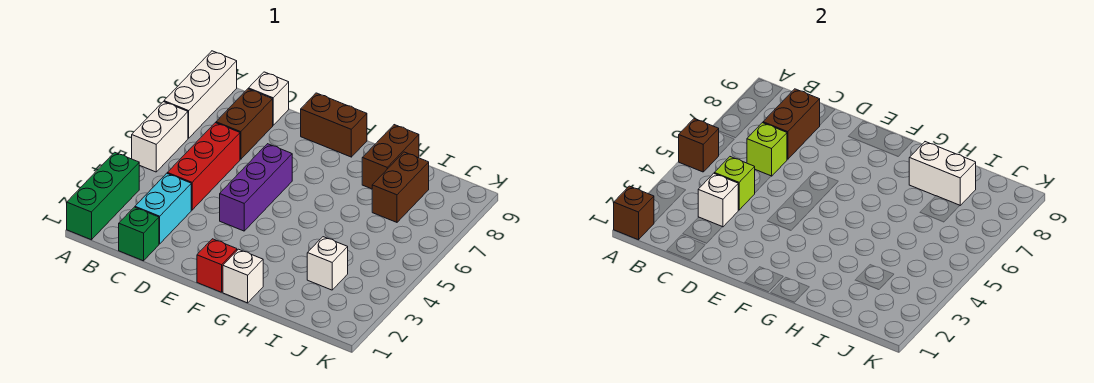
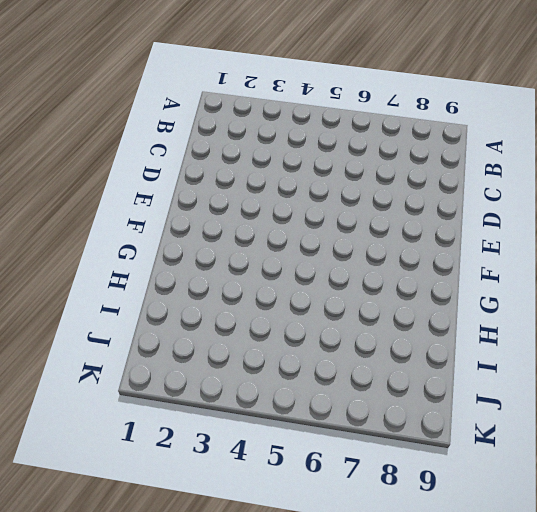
none -> green 1x3 brick [67,152,139,240]
none -> white 1x2 brick [132,102,188,172]
none -> white 1x3 brick [164,51,237,138]

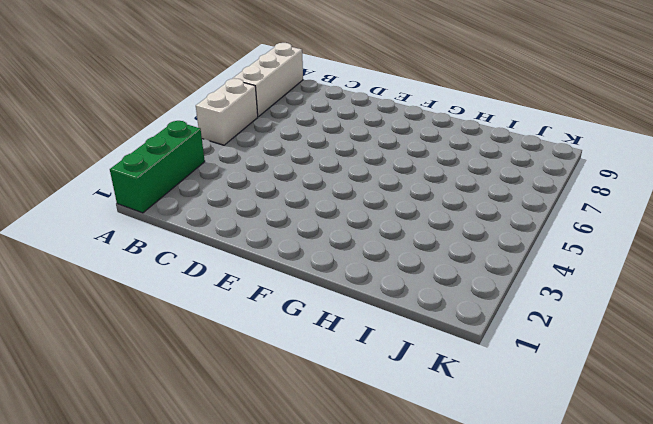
none -> green 1x1 brick [119,207,159,261]
none -> cyan 1x2 brick [135,173,191,244]
none -> red 1x3 brick [167,123,240,210]

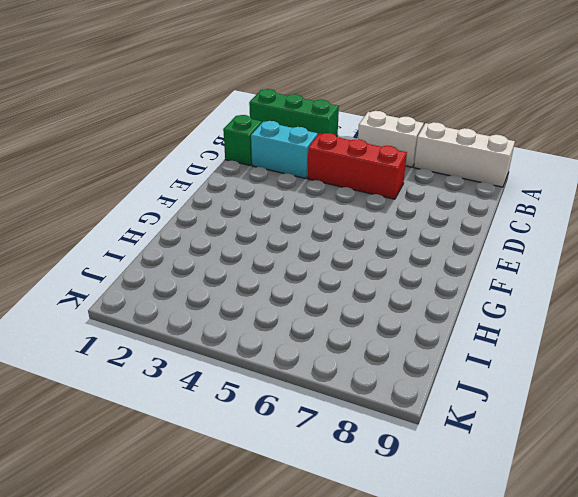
none -> brown 1x2 brick [216,89,273,159]
none -> white 1x1 brick [249,72,289,125]
none -> purple 1x3 brick [220,144,292,231]

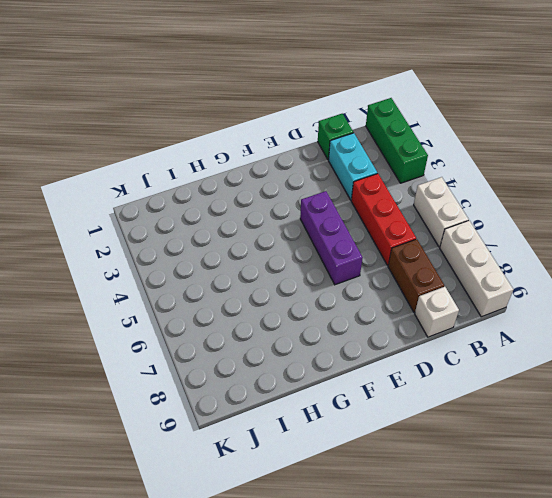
none -> brown 1x2 brick [301,93,367,157]
none -> red 1x1 brick [197,239,237,292]
none -> white 1x1 brick [223,249,263,303]

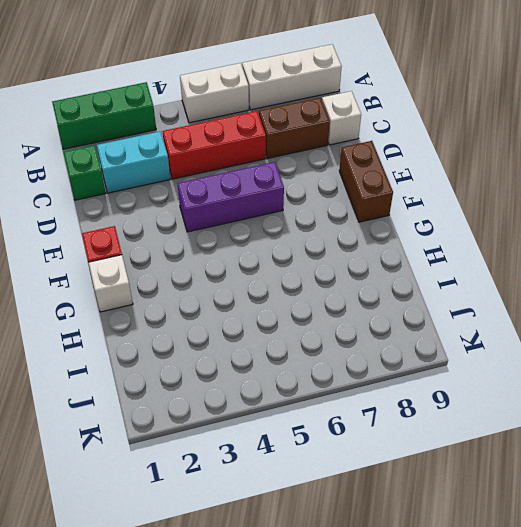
none -> brown 1x2 brick [362,125,419,189]
none -> white 1x1 brick [307,237,348,290]
none -> brown 1x2 brick [372,152,429,222]

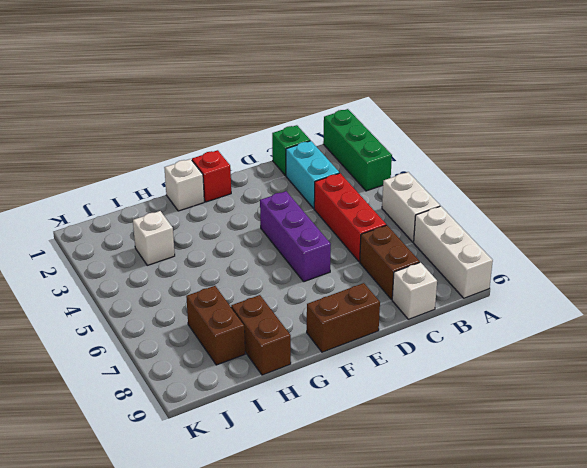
none -> brown 1x1 brick [614,186,654,240]
none -> brown 1x1 brick [679,119,719,172]
none -> white 1x1 brick [698,173,738,227]

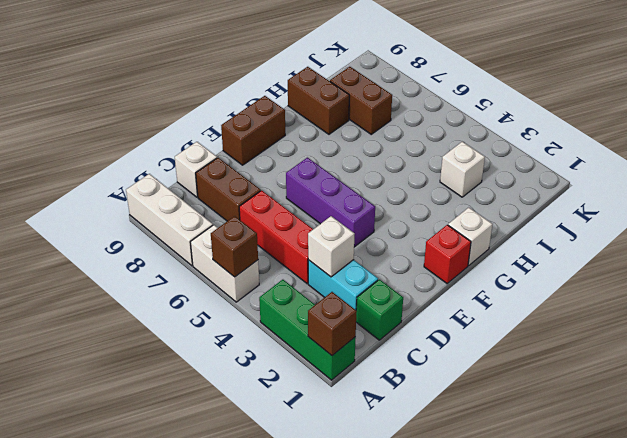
none -> lime 1x1 brick [714,157,755,210]
none -> lime 1x1 brick [747,123,787,176]
none -> brown 1x2 brick [763,89,820,159]

